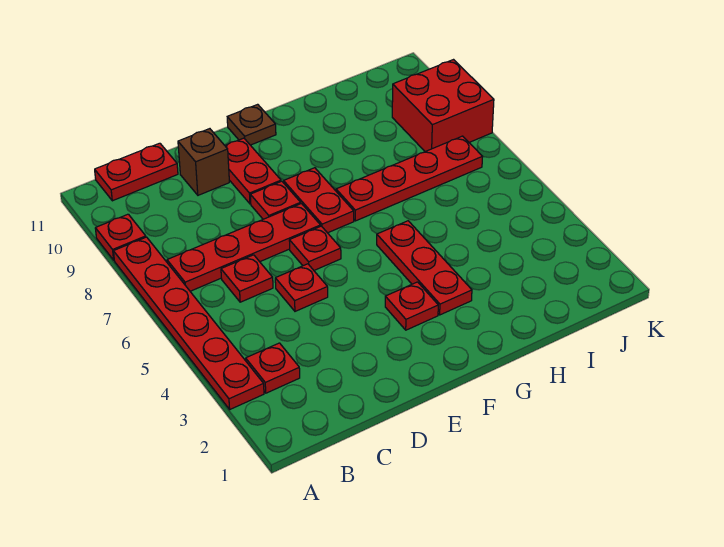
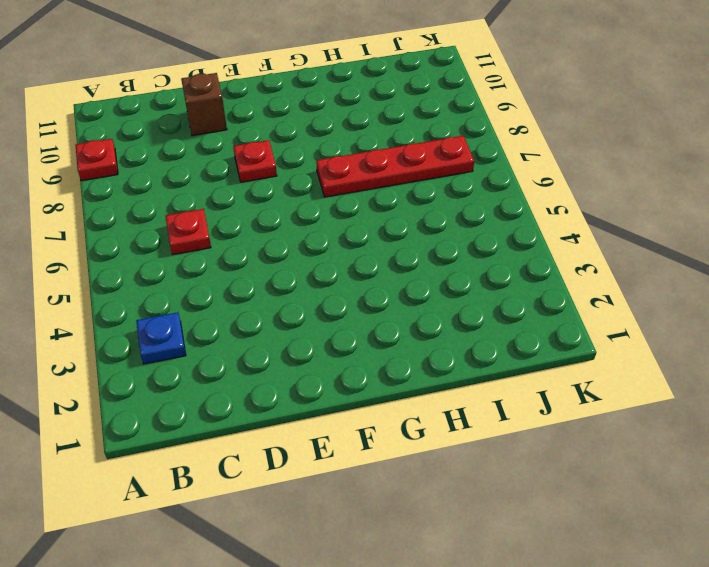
blue 1x1 plate [136,312,186,364] -> red 1x1 plate [246,343,300,393]
none -> red 1x6 plate [113,237,264,409]
none -> red 1x4 plate [167,204,321,291]
none -> red 1x2 plate [95,143,178,201]

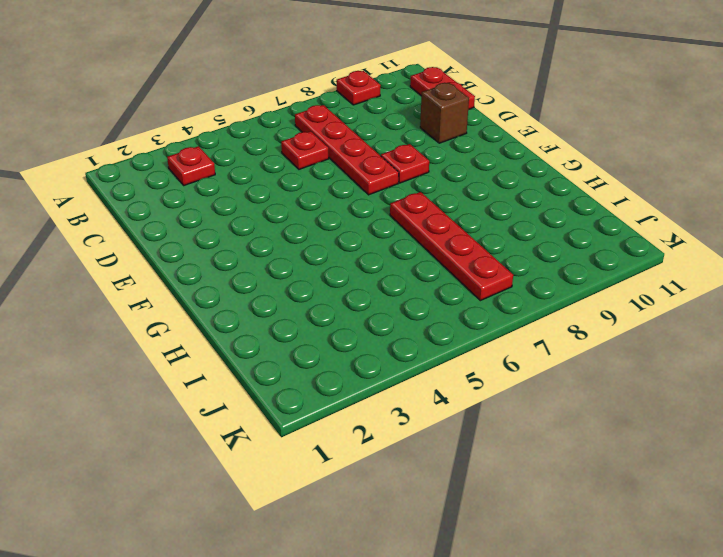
none -> red 1x6 plate [113,237,264,409]
none -> red 1x1 plate [275,264,328,311]
none -> red 1x1 plate [289,226,341,270]

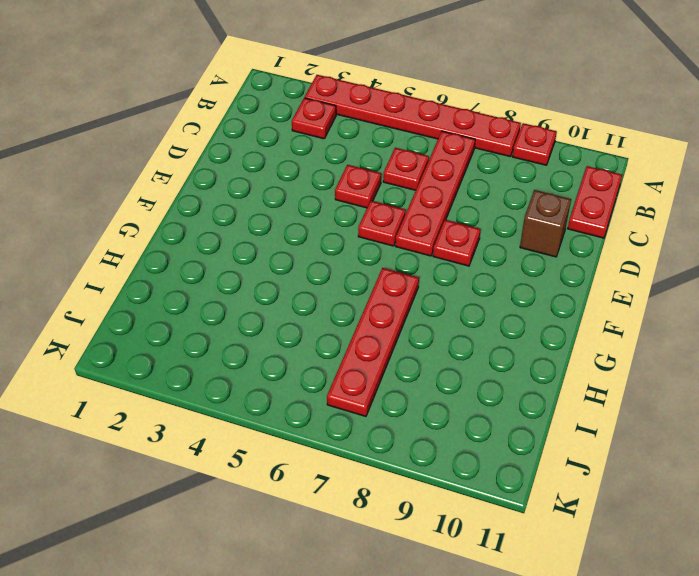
none -> red 1x2 plate [225,138,281,204]
none -> red 1x1 plate [385,282,438,330]
none -> red 1x2 plate [284,168,354,233]

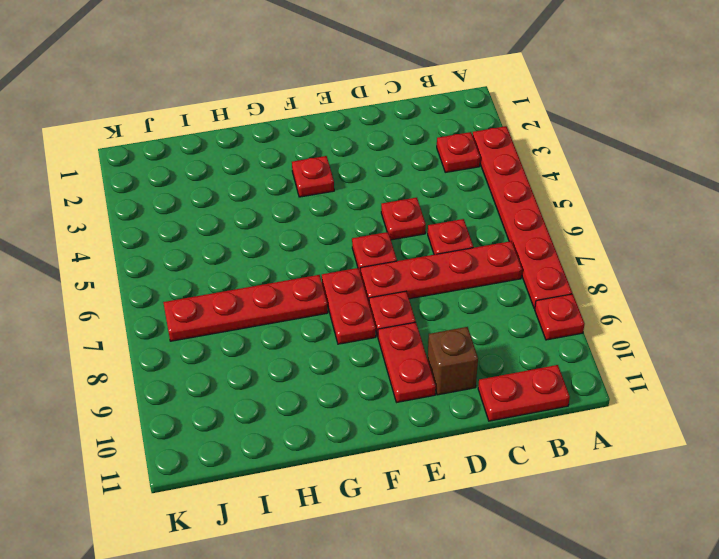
none -> brown 1x1 plate [227,104,276,145]
none -> red 1x3 plate [377,221,472,315]
none -> red 2x2 brick [392,60,494,152]

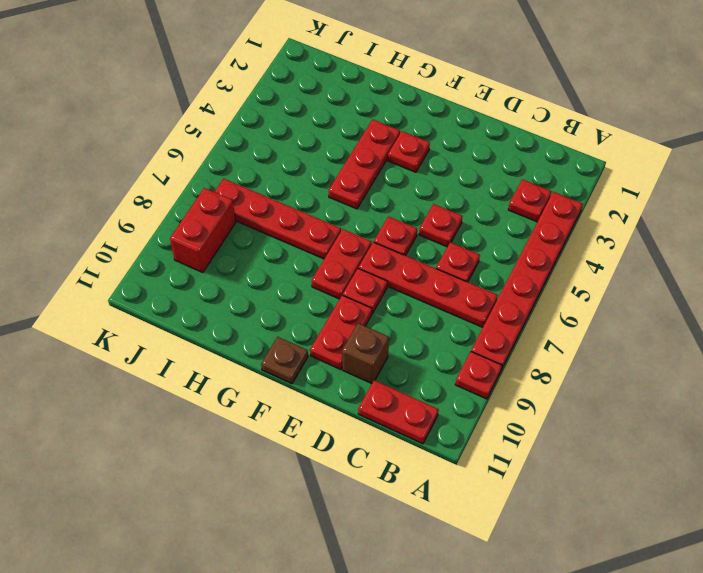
red 1x2 brick [170,188,236,273] -> red 2x2 brick [392,60,494,152]

